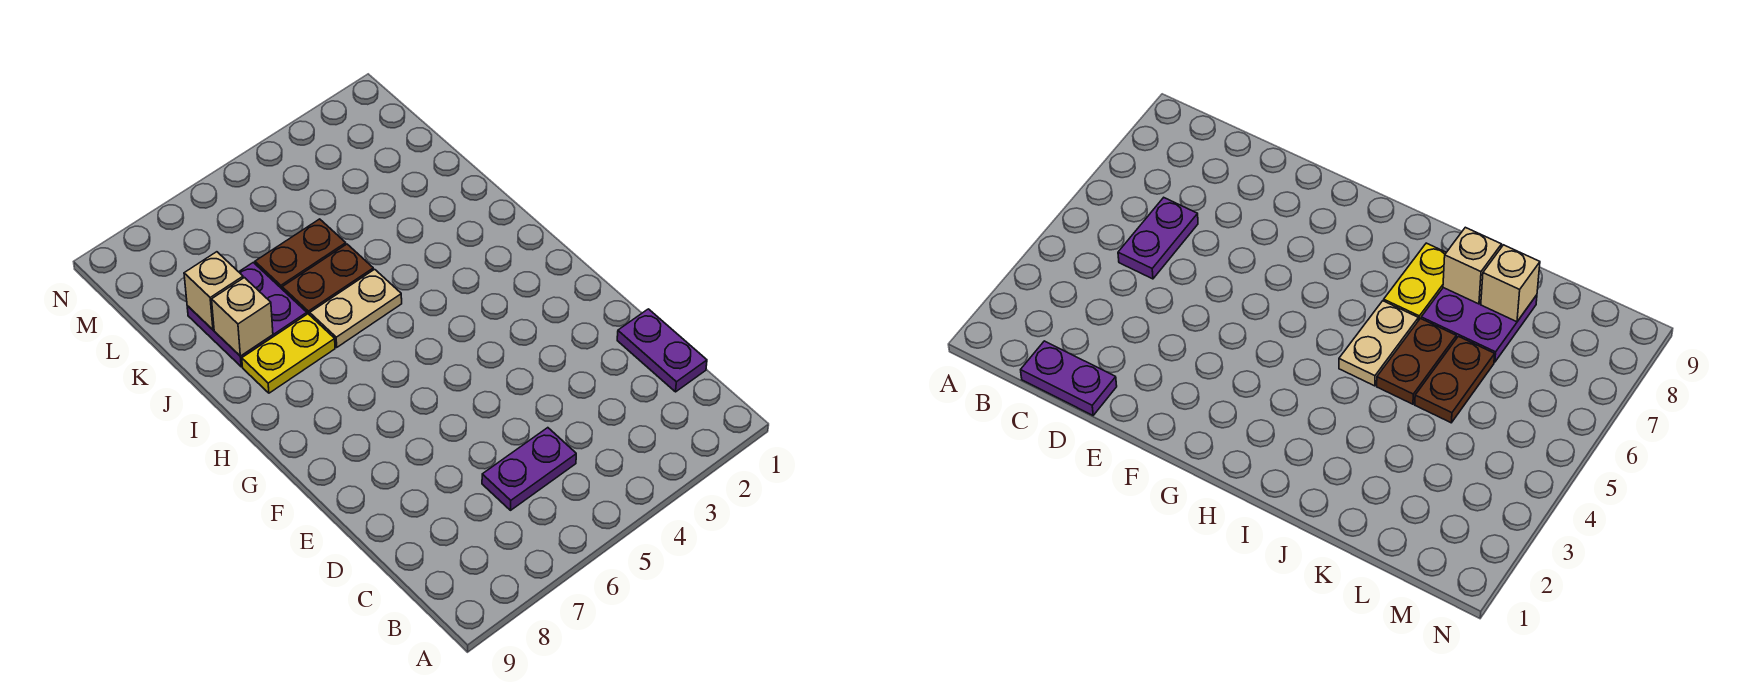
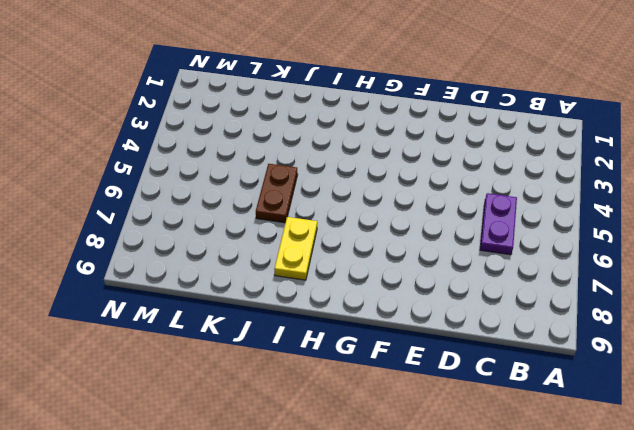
none -> purple 1x2 plate [617,309,707,392]
none -> tan 1x2 plate [310,269,402,347]

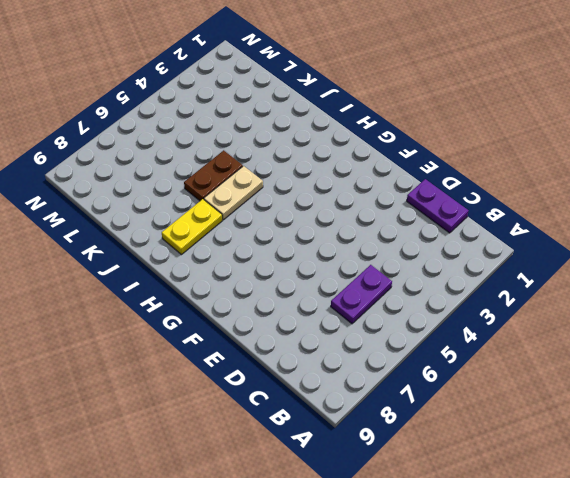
none -> purple 2x2 plate [187,262,307,367]
none -> brown 1x2 plate [255,219,346,289]

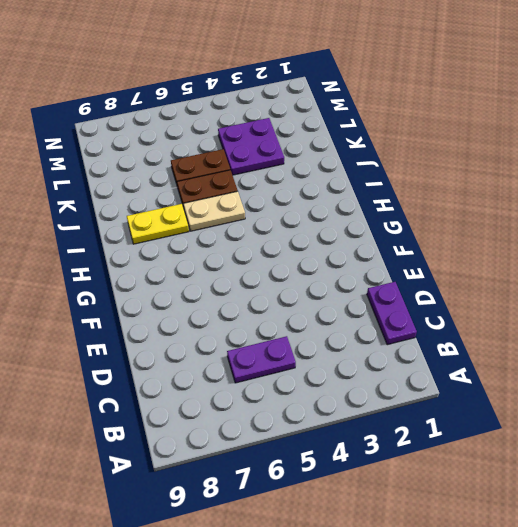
purple 2x2 plate [218,118,284,175] -> purple 2x2 plate moved to [187,262,307,367]
none -> tan 1x1 brick [212,278,273,356]
none -> tan 1x1 brick [184,252,243,330]

